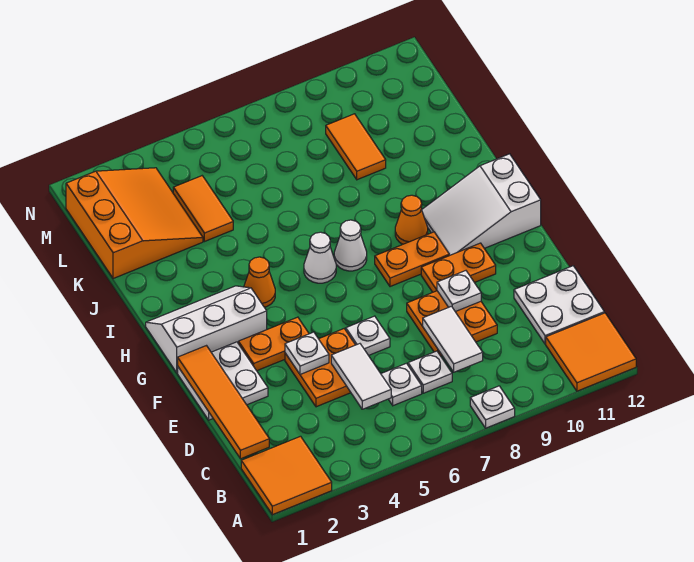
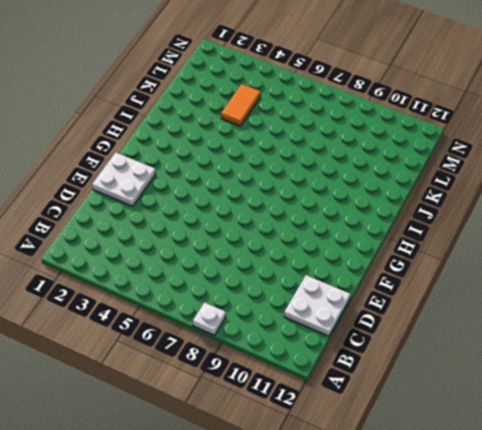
none -> orange 2x2 tile [241,436,332,515]
none -> orange 2x2 tile [546,313,636,391]
none -> white 1x1 plate [381,363,422,406]

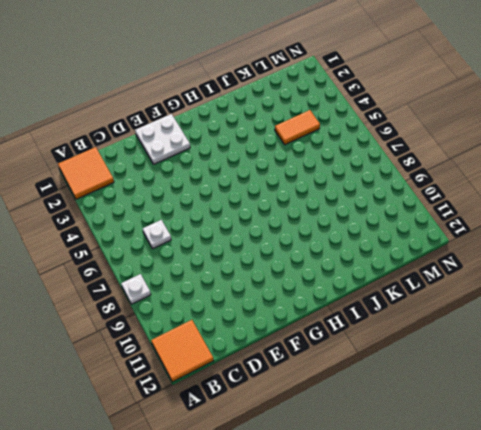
none -> white 1x1 plate [408,351,452,393]
none -> white 2x2 plate [514,266,604,344]
none -> orange 2x2 plate [285,329,355,407]

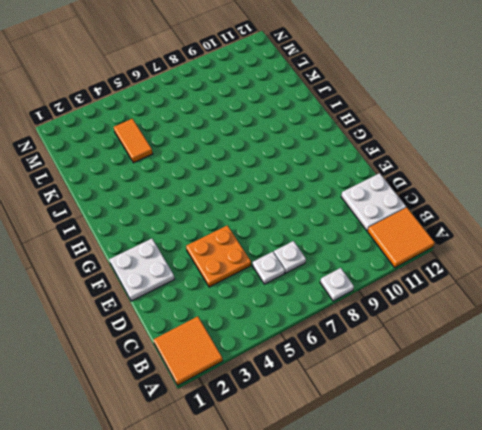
none -> orange 2x2 plate [407,291,497,356]
none -> white 1x1 plate [346,316,390,355]
none -> orange 1x2 plate [238,317,309,371]

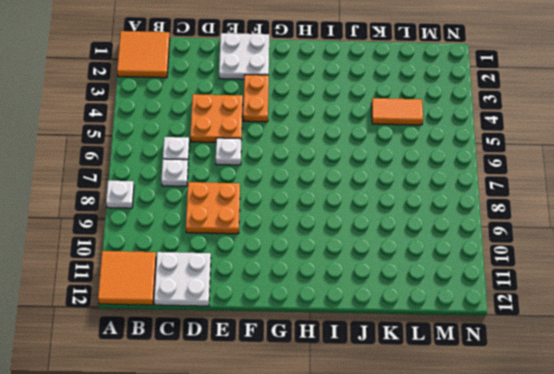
none -> orange 1x2 plate [421,243,496,292]
none -> white 2x3 slope [146,286,267,373]
none -> orange 1x2 plate [375,232,449,287]

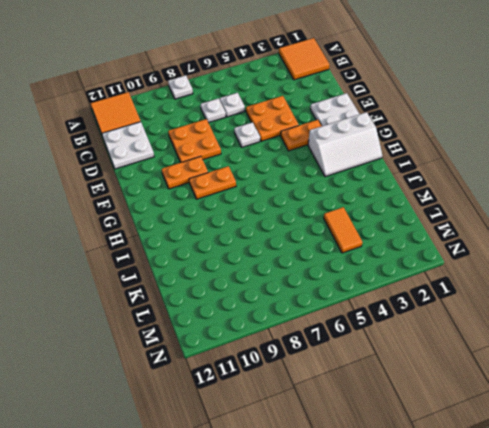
none -> white 2x3 slope [422,154,541,256]
none -> orange 1x1 cone [244,257,275,307]
none -> white 1x1 cone [304,232,336,283]

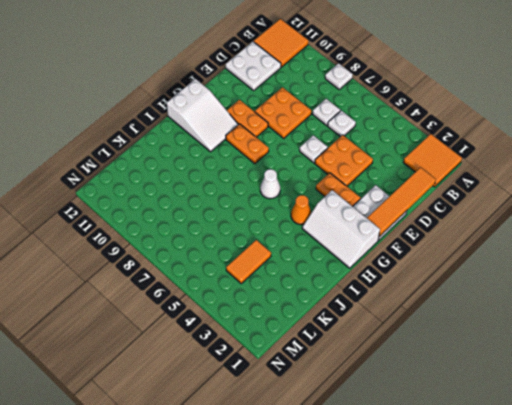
none -> white 1x1 cone [334,220,367,271]
none -> orange 1x1 cone [395,195,428,244]
none -> orange 3x3 slope [66,168,203,279]

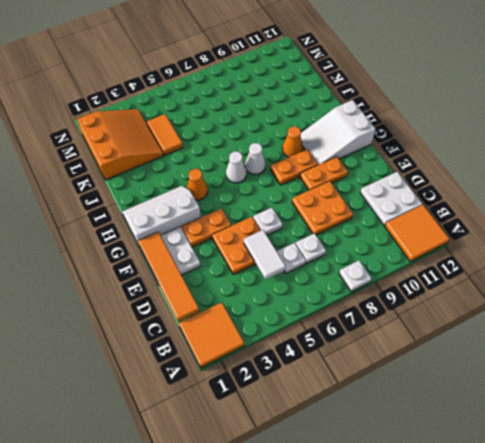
none -> orange 1x2 tile [326,114,386,180]
none -> white 1x2 tile [423,306,483,372]
none -> white 1x1 plate [285,332,329,374]

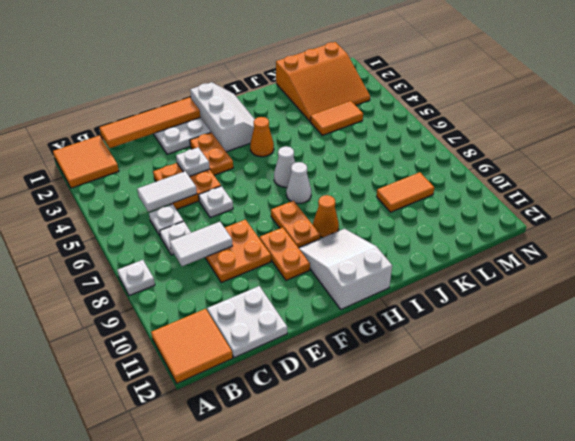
none -> white 1x1 plate [437,271,481,312]

